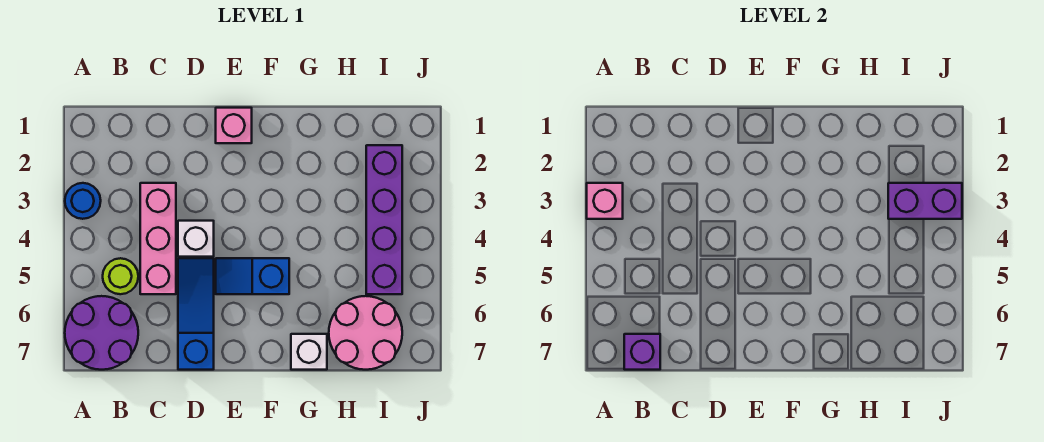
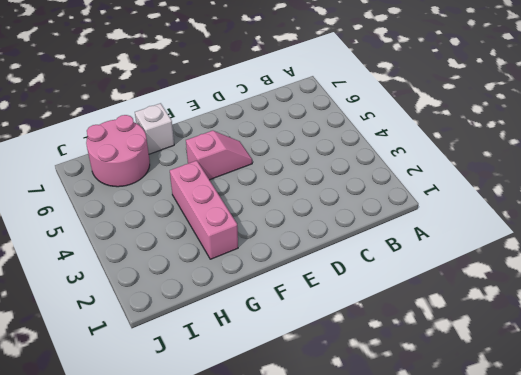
pink 1x2 slope [186,131,252,180] -> blue 1x2 slope [216,258,289,294]
pink 1x3 brick [170,161,238,259] -> pink 1x3 brick moved to [140,183,176,294]
none -> blue 1x1 round brick [65,183,101,219]
none -> purple 2x2 round brick [65,296,138,370]
none -> lime 1x1 round brick [103,258,138,294]

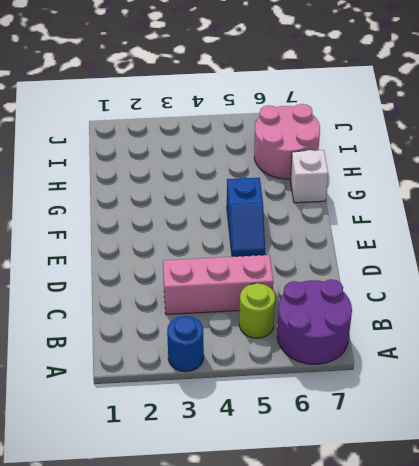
none -> white 1x1 brick [178,221,214,257]
none -> blue 1x3 slope [178,258,214,370]
none -> pink 1x1 brick [216,108,252,143]

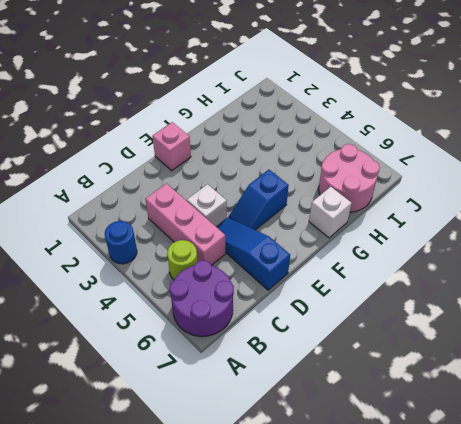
none -> purple 1x4 brick [366,145,402,294]
none -> pink 1x1 brick [587,183,623,219]
none -> purple 1x1 brick [624,334,660,370]

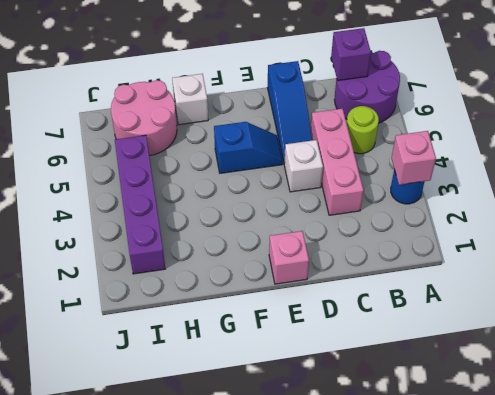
none -> purple 1x2 brick [888,183,962,219]

